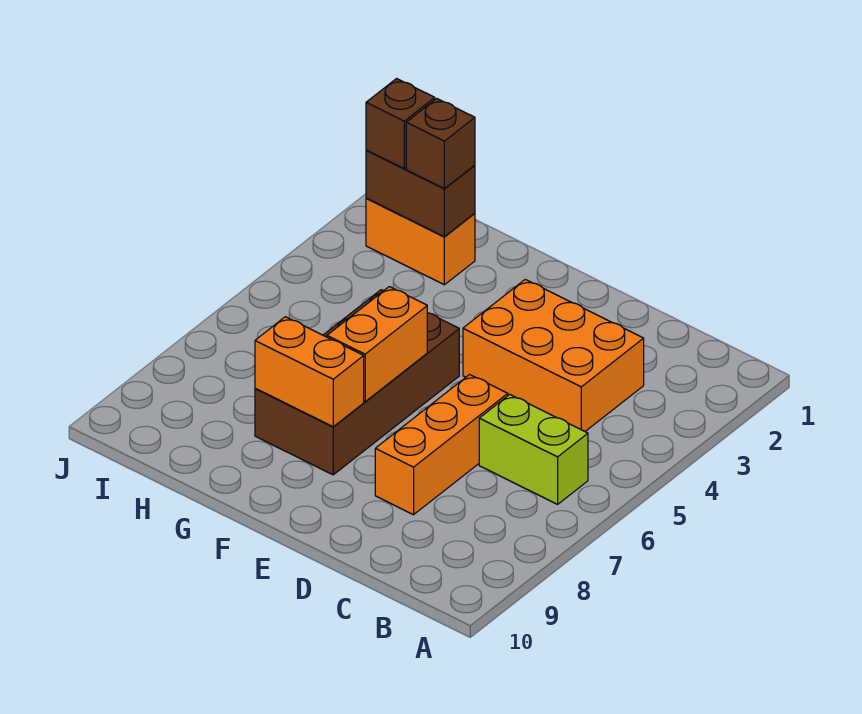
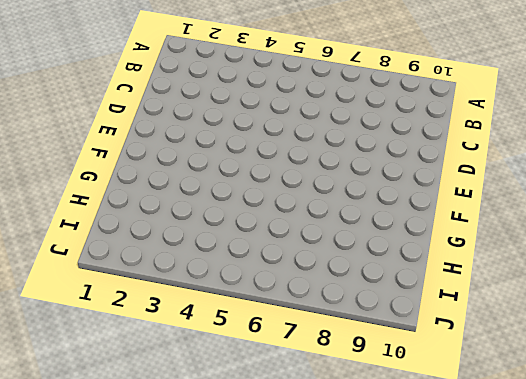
none -> lime 1x2 brick [479,394,588,504]
none -> orange 2x3 brick [463,280,644,431]

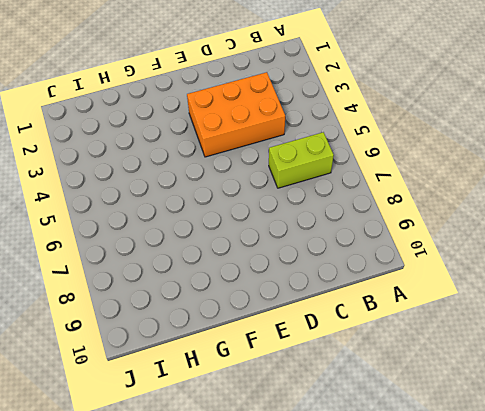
none -> orange 1x3 brick [375,375,508,515]
none -> brown 2x4 brick [255,290,459,475]

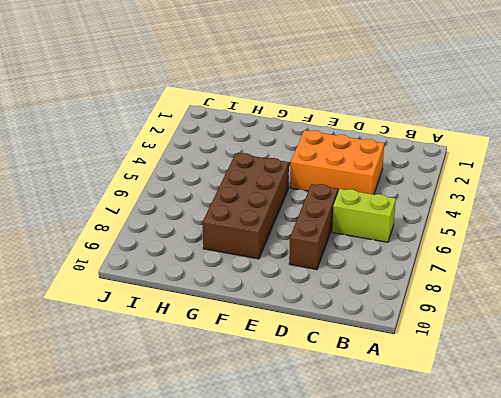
brown 1x3 brick [289,184,338,270] -> orange 1x3 brick [375,375,508,515]
none -> orange 1x2 brick [366,198,475,285]
none -> orange 1x2 brick [327,287,427,402]

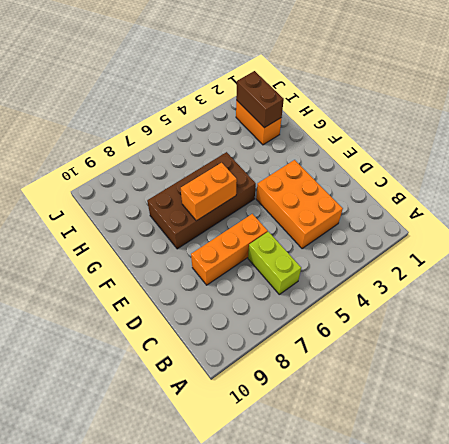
none -> orange 1x2 brick [255,317,364,427]
none -> brown 1x1 brick [406,99,475,189]

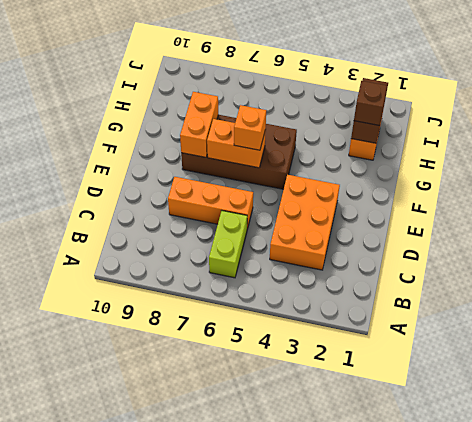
orange 1x1 brick [234,105,266,150] -> none
none -> brown 1x1 brick [366,79,435,168]

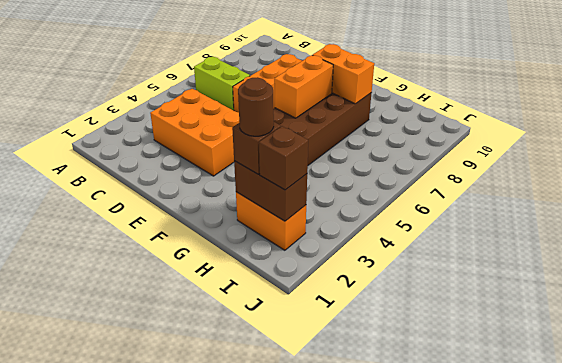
brown 1x1 round brick [238,77,274,136] -> none

